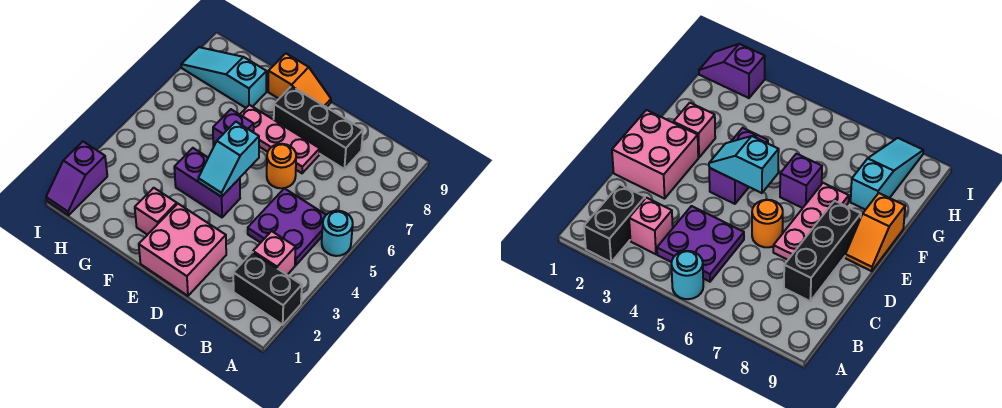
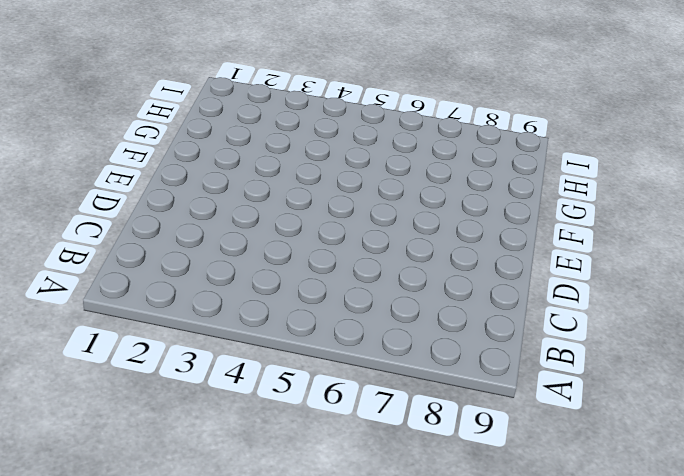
none -> black 1x2 brick [233,252,302,325]
none -> cyan 1x1 round brick [322,211,353,256]
none -> pink 1x1 brick [253,231,296,275]

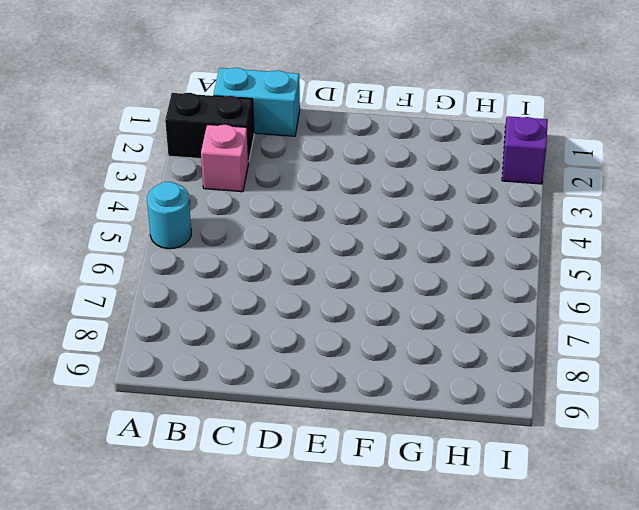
cyan 1x2 brick [213,68,300,136] -> none
none -> purple 2x2 plate [248,188,326,265]
none -> black 1x3 brick [274,86,363,169]
none -> pink 2x2 brick [139,204,226,296]

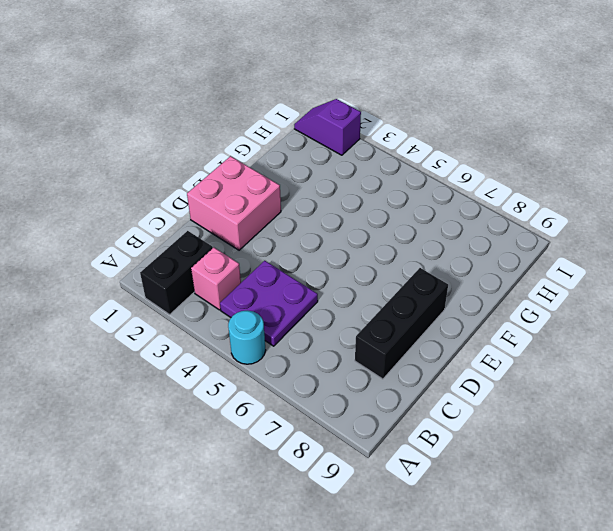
none -> orange 1x1 round brick [267,144,296,188]
none -> pink 1x3 plate [240,105,320,173]
none -> purple 1x2 brick [174,148,240,217]

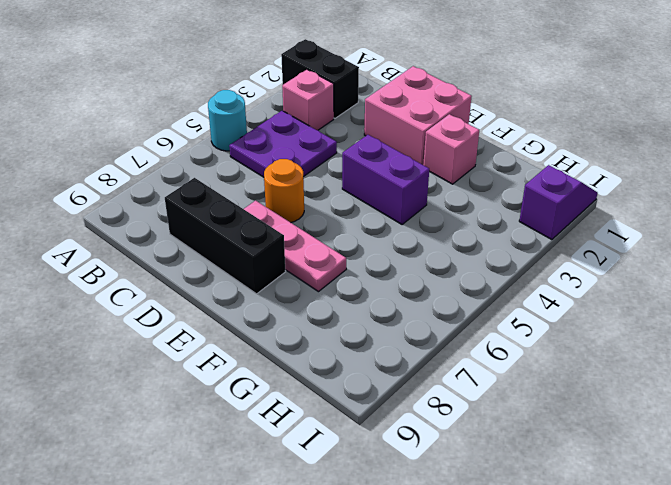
none -> orange 1x2 slope [268,53,331,107]
none -> purple 1x1 brick [213,109,254,147]
none -> cyan 1x3 slope [181,47,267,108]

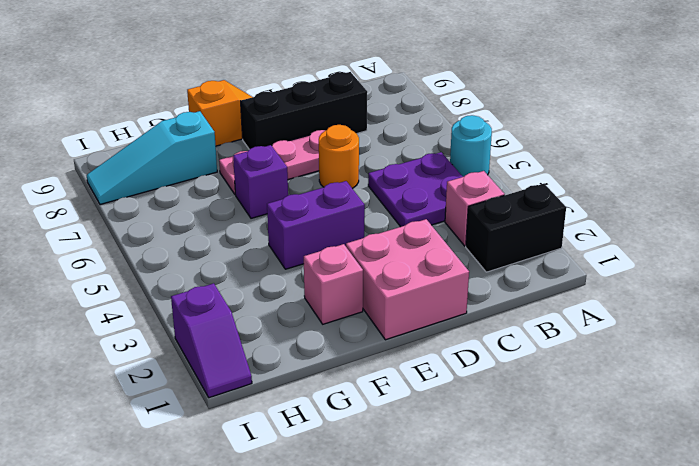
none -> cyan 1x2 slope [198,122,259,197]

